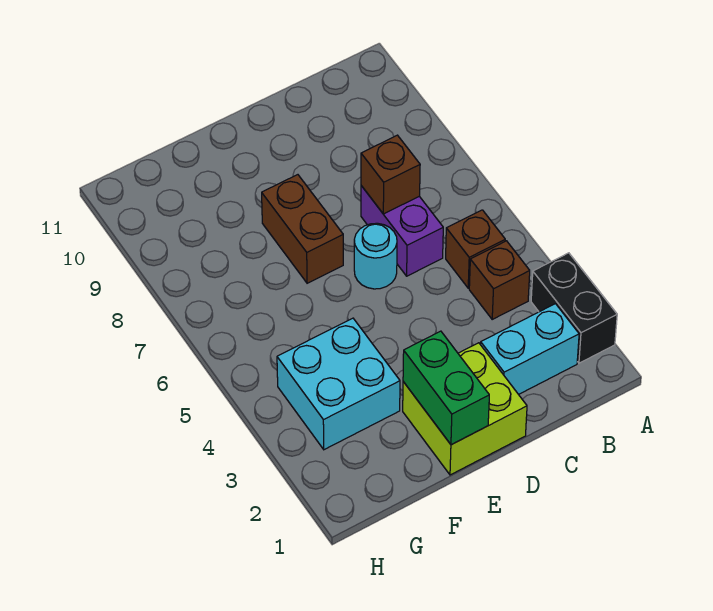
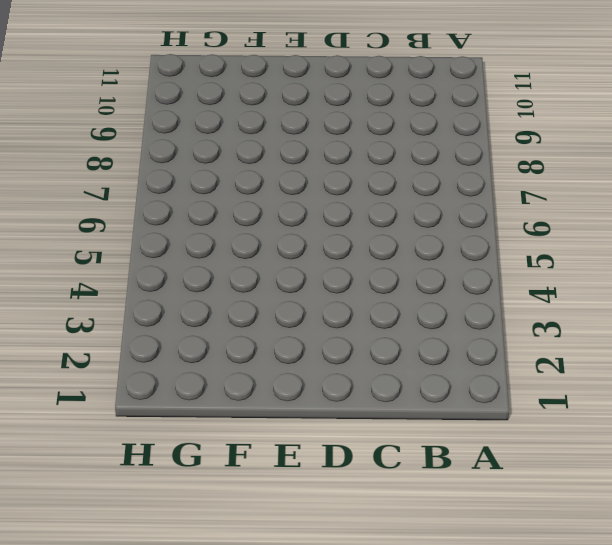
none -> black 1x2 brick [531,253,617,363]
none -> cyan 1x2 brick [481,304,579,394]

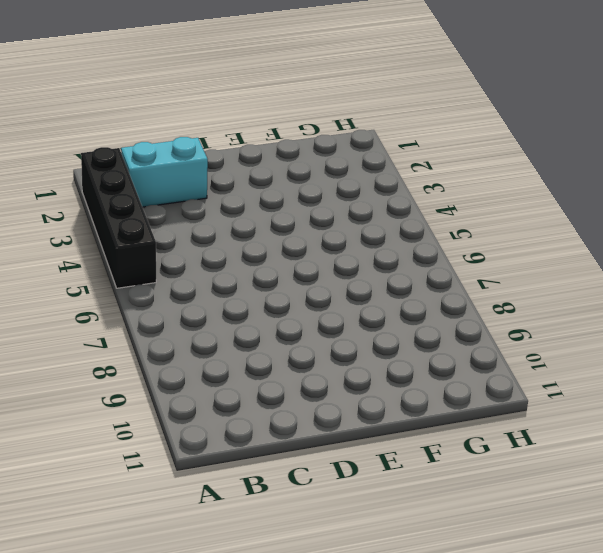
black 1x4 brick [81,147,156,288] -> black 1x2 brick [531,253,617,363]
none -> brown 1x1 brick [469,241,530,319]
none -> brown 1x1 brick [446,210,505,288]

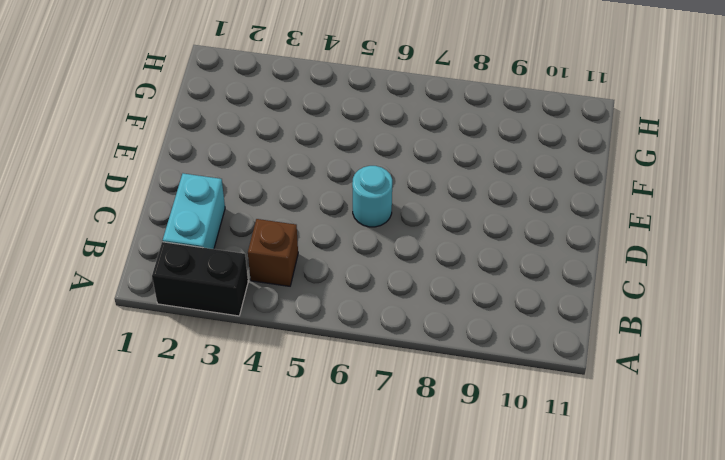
none -> brown 1x1 brick [446,210,505,288]
none -> purple 1x2 brick [361,186,443,276]

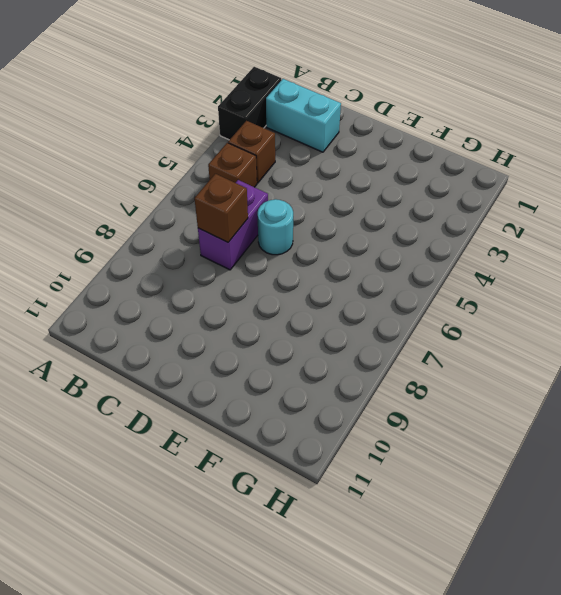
none -> lime 2x2 brick [403,343,527,475]
none -> brown 1x2 brick [262,175,343,283]

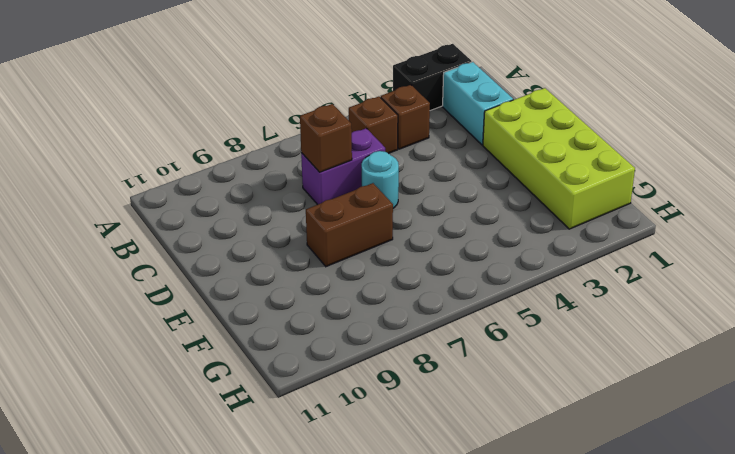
lime 2x4 brick [483,88,635,229] -> lime 2x2 brick [403,343,527,475]
none -> cyan 2x2 brick [277,318,400,450]
none -> green 1x2 brick [403,331,489,445]

